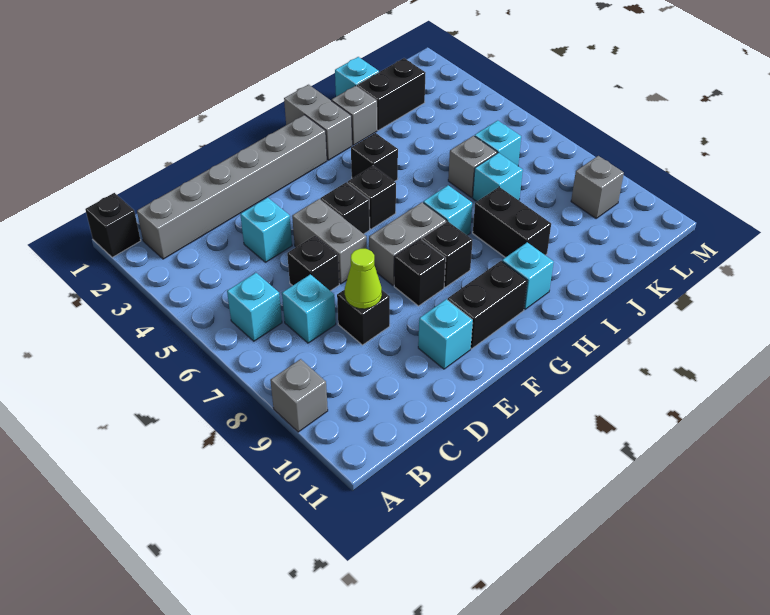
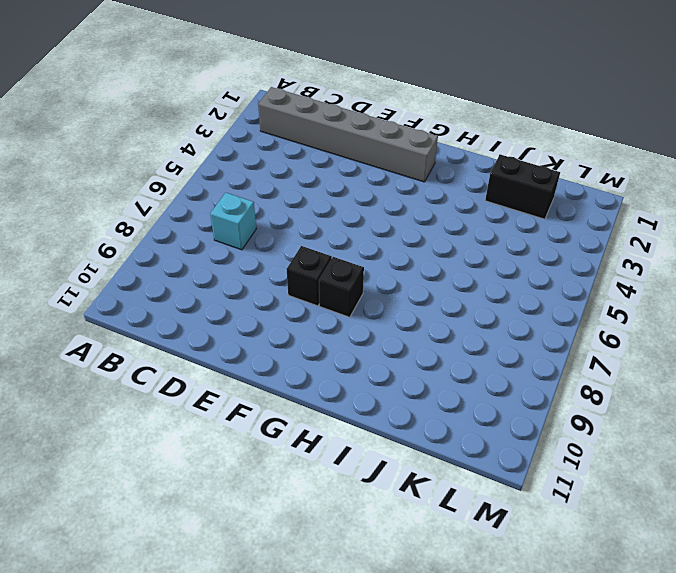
none -> black 1x1 brick [85,193,141,258]
none -> grey 1x1 brick [270,359,328,432]
none -> cyan 1x1 brick [227,273,282,341]

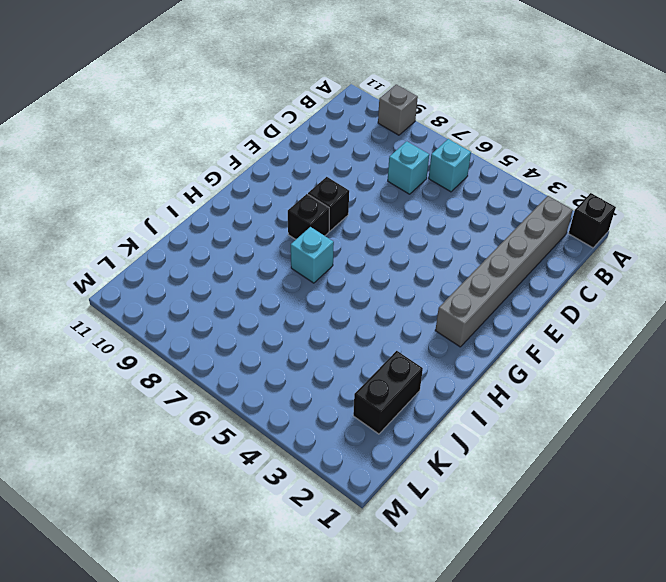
none -> cyan 1x1 brick [240,197,292,262]
none -> black 1x1 brick [287,236,339,291]
none -> black 1x1 brick [337,290,390,345]

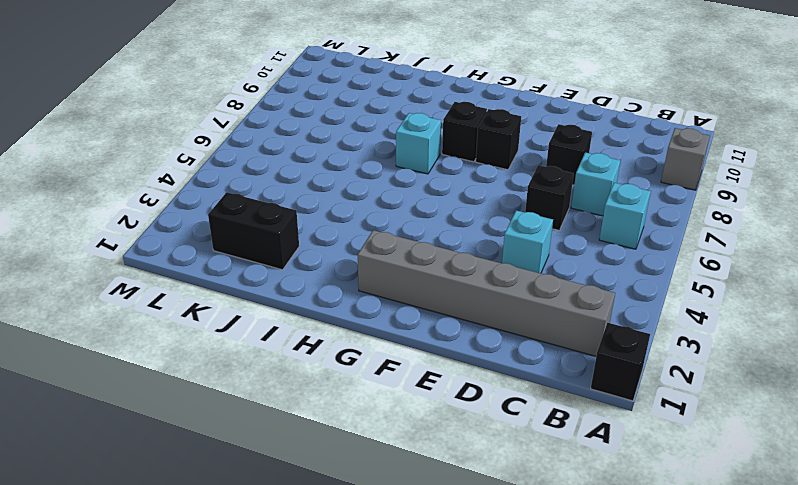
none -> grey 1x2 brick [292,199,367,284]
none -> cyan 1x1 brick [418,299,473,369]
none -> black 1x1 brick [320,182,370,234]

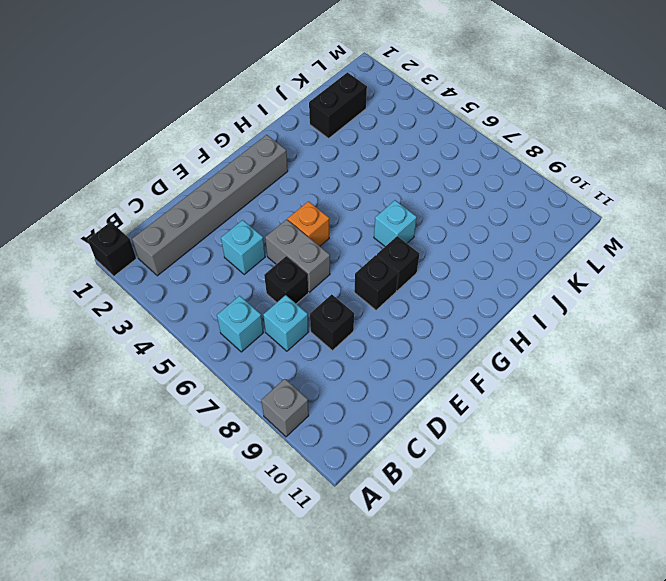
orange 1x1 brick [288,201,329,246] -> black 1x1 brick [320,182,370,234]
none -> cyan 1x1 brick [418,299,473,369]
none -> grey 1x2 brick [369,202,446,285]
none -> black 1x2 brick [448,261,527,349]

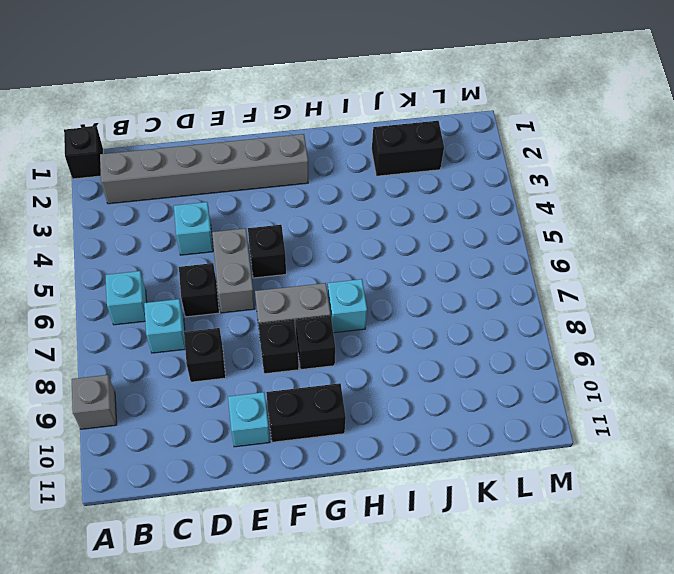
none -> black 1x1 brick [348,166,396,229]
none -> grey 1x2 brick [284,85,352,160]
none -> black 1x1 brick [351,133,398,182]

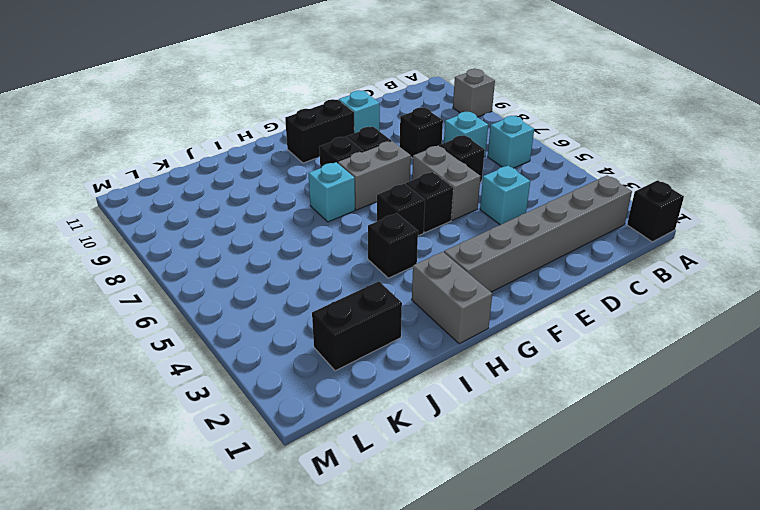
none -> cyan 1x1 brick [502,242,554,309]
none -> grey 1x1 brick [332,86,377,145]
none -> black 1x2 brick [473,187,551,257]

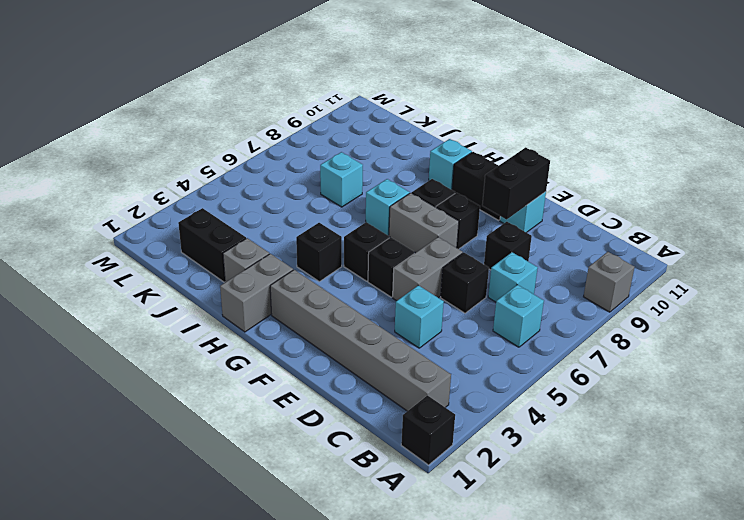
black 1x2 brick [482,147,550,219] -> black 1x2 brick moved to [473,187,551,257]
none -> cyan 1x1 brick [335,57,379,97]
none -> grey 1x1 brick [448,136,497,198]
none -> cyan 1x1 brick [475,120,521,166]

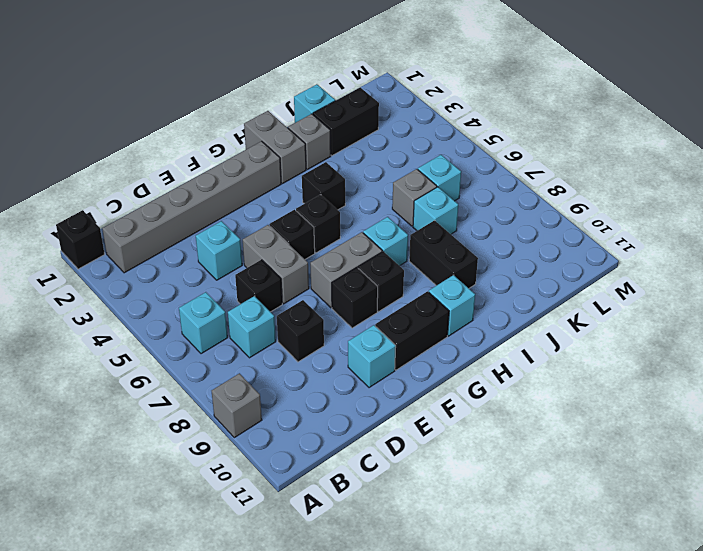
none -> grey 1x1 brick [571,156,624,218]
none -> lime 1x1 cone [345,249,382,309]

